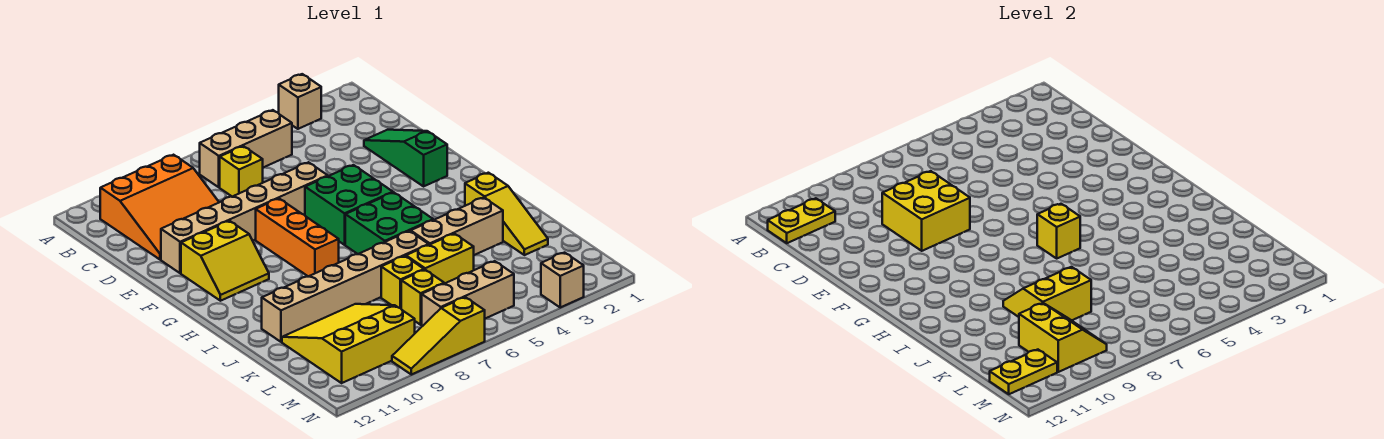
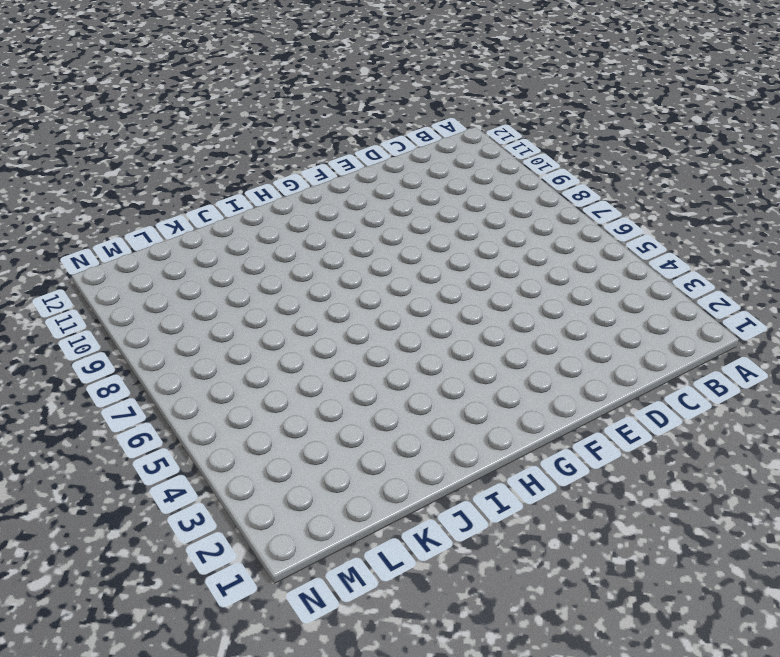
none -> tan 1x1 brick [279,74,321,129]
none -> tan 1x3 brick [200,110,292,187]
none -> orange 3x3 slope [100,155,219,260]

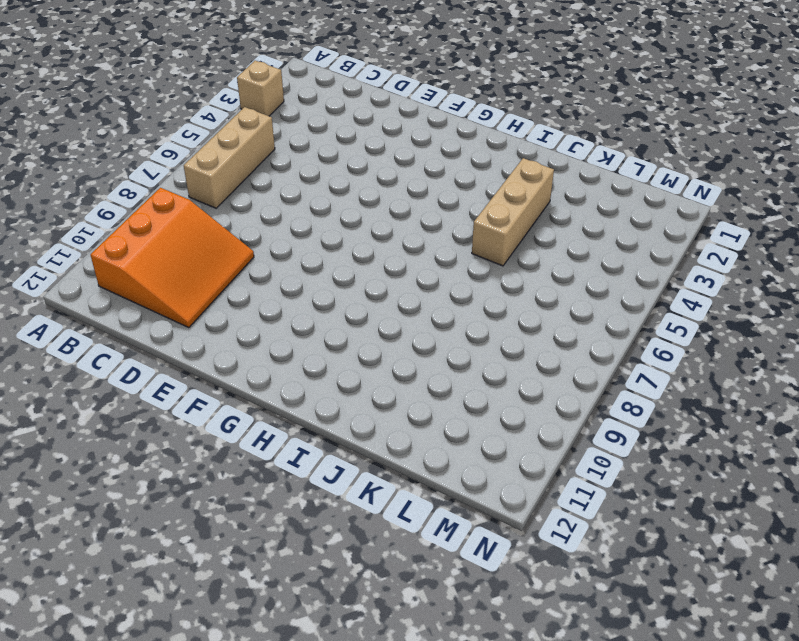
none -> yellow 1x1 brick [220,146,263,197]
none -> green 1x3 slope [364,130,447,186]
none -> tan 1x6 brick [161,162,328,273]

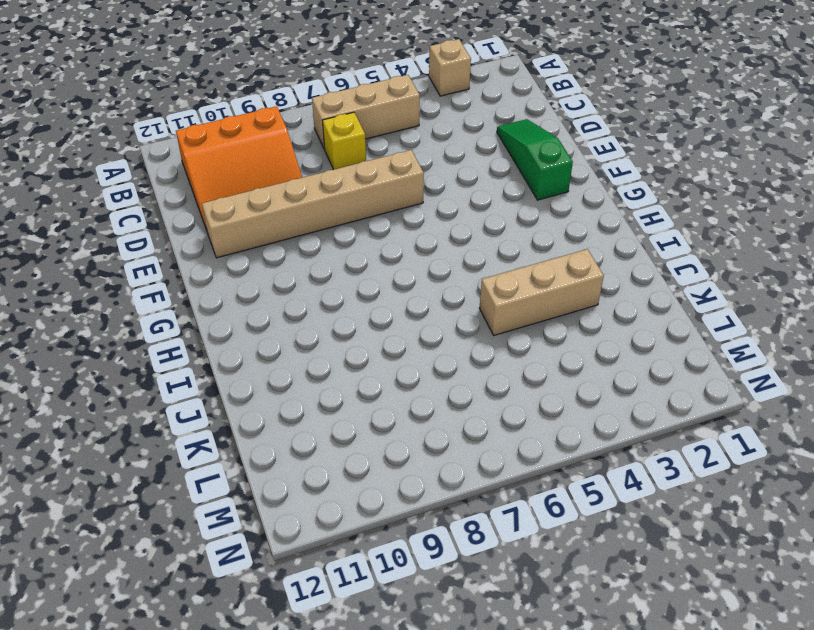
none -> green 2x2 brick [305,165,393,245]
none -> orange 1x3 brick [256,199,339,276]
none -> yellow 2x2 slope [181,221,269,301]

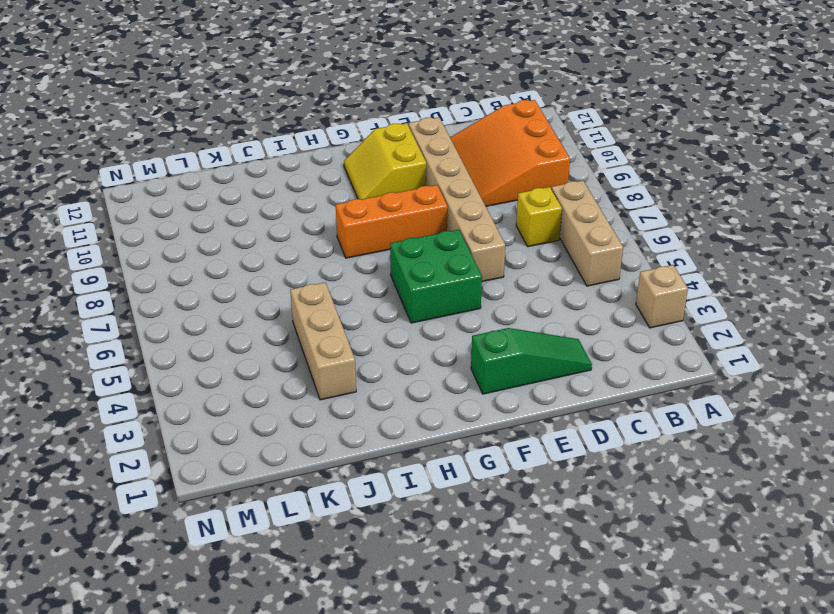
none -> green 2x2 brick [345,192,433,254]
none -> yellow 1x3 slope [465,173,548,255]
none -> tan 1x6 brick [262,231,429,342]

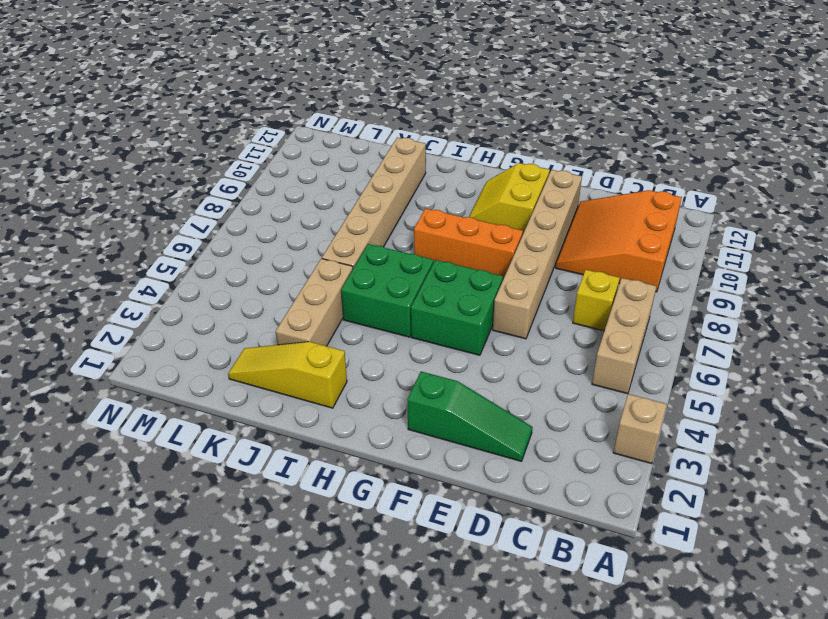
none -> yellow 1x2 brick [406,234,474,283]
none -> yellow 1x1 brick [381,256,424,308]
none -> yellow 3x3 slope [282,304,415,383]

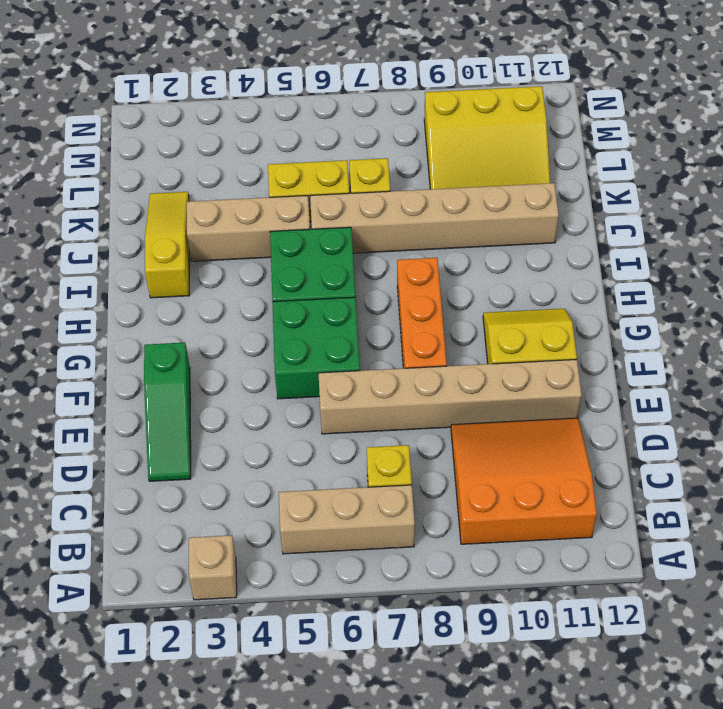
none -> yellow 1x1 brick [401,270,444,325]
none -> tan 1x3 brick [422,261,514,326]
none -> tan 1x1 brick [541,253,584,307]

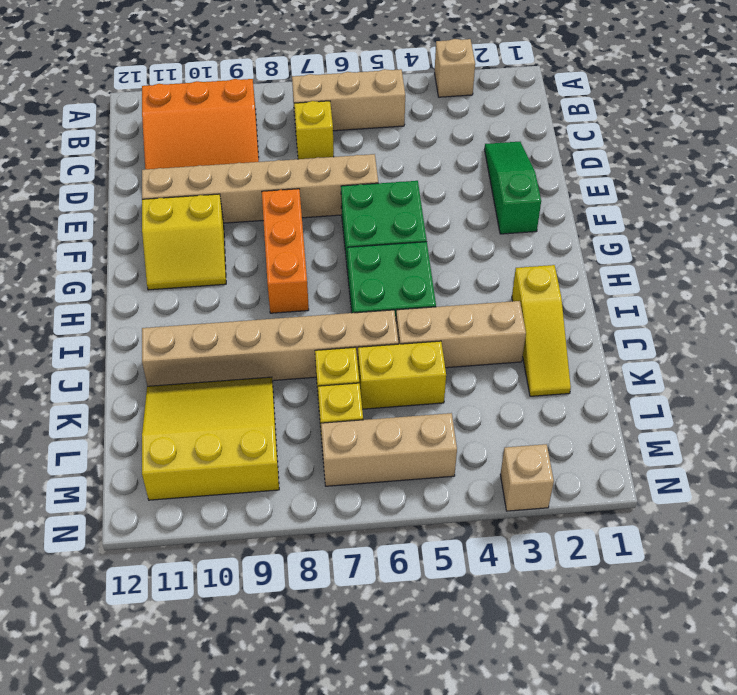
none -> yellow 1x3 slope [392,297,485,375]
none -> yellow 1x2 plate [768,198,835,243]
none -> yellow 2x2 brick [882,171,970,251]

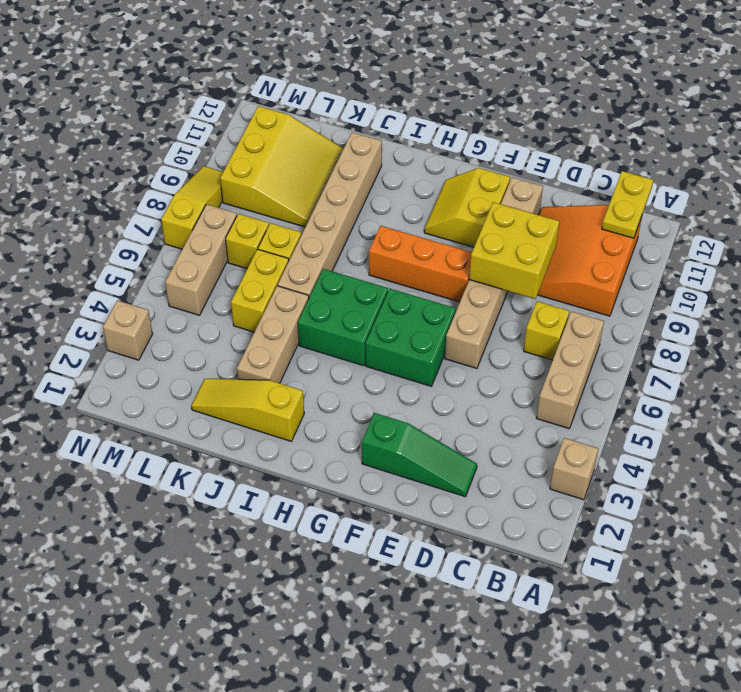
none -> yellow 1x1 brick [1037,204,1080,258]
none -> yellow 2x2 slope [1003,267,1091,320]
none -> yellow 2x2 slope [1019,303,1107,372]

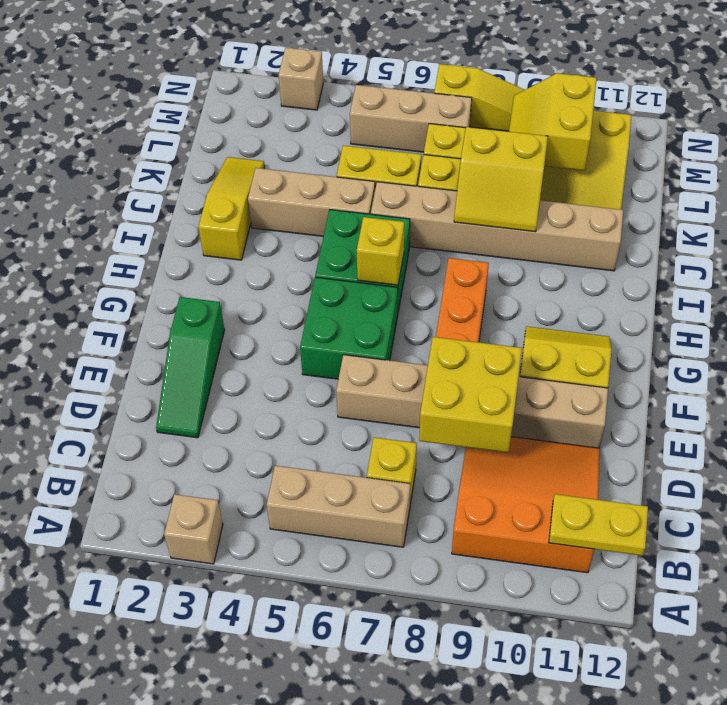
none -> yellow 1x2 plate [990,350,1057,394]

